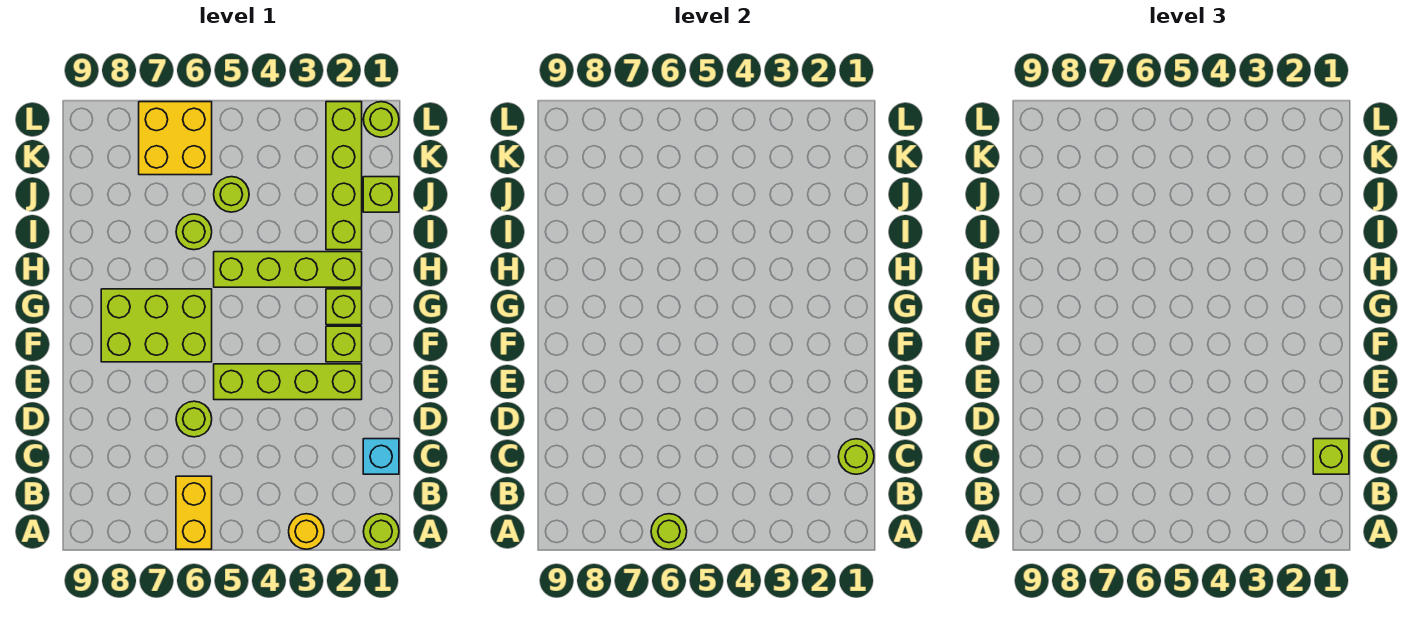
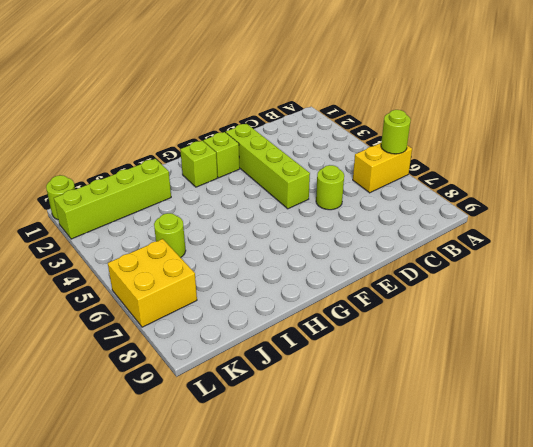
none -> lime 1x1 round brick [363,514,399,549]
none -> yellow 1x1 round brick [289,514,324,549]
none -> cyan 1x1 brick [363,439,399,474]

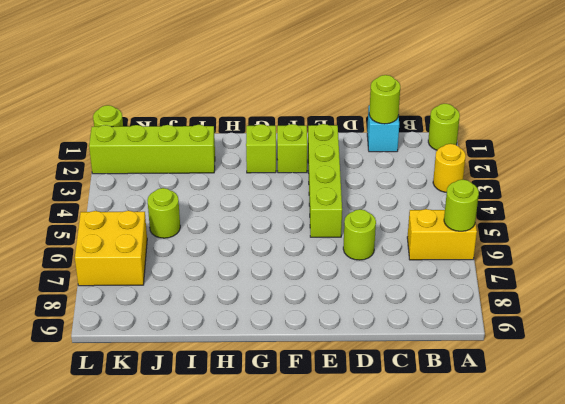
none -> lime 2x3 brick [101,289,212,362]
none -> lime 1x4 brick [214,252,362,287]
none -> lime 1x1 round brick [176,214,212,250]

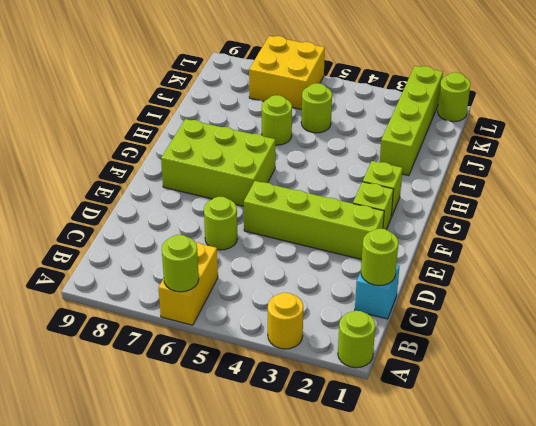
none -> lime 1x4 brick [214,252,362,287]
none -> lime 1x1 brick [363,177,399,212]
none -> lime 1x1 brick [1313,439,1349,474]

